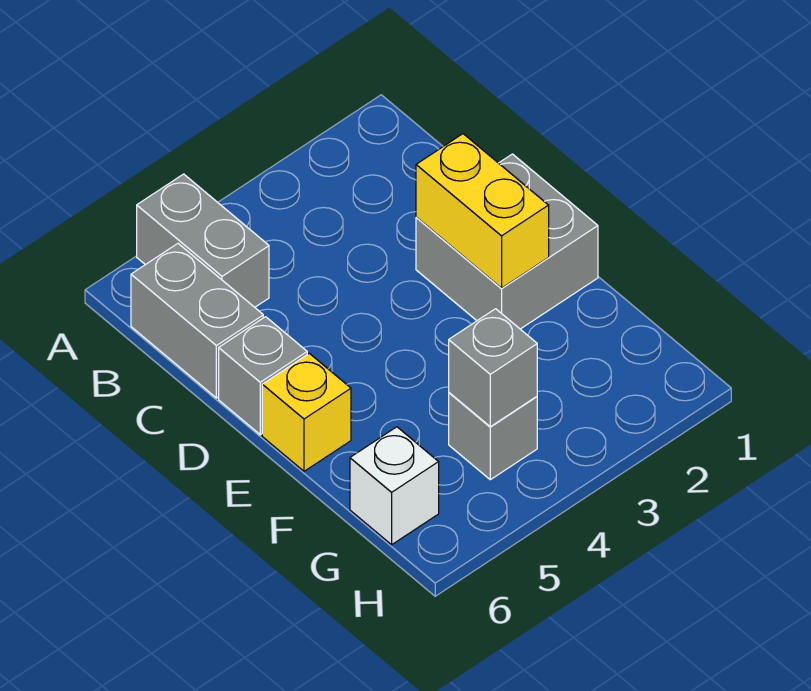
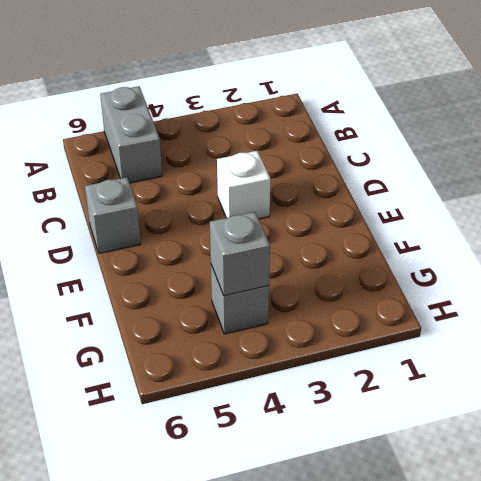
white 1x1 brick [217,151,270,219] -> white 1x1 brick moved to [350,427,439,545]
none -> grey 1x2 brick [131,244,263,398]
none -> grey 2x2 brick [416,154,598,329]

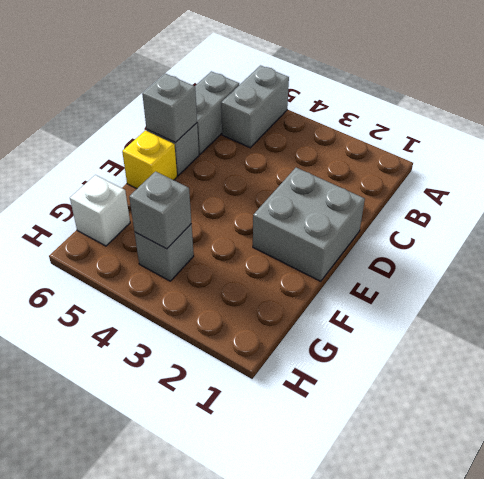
grey 1x1 brick [142,74,197,143] -> none
none -> yellow 1x2 brick [416,134,549,289]

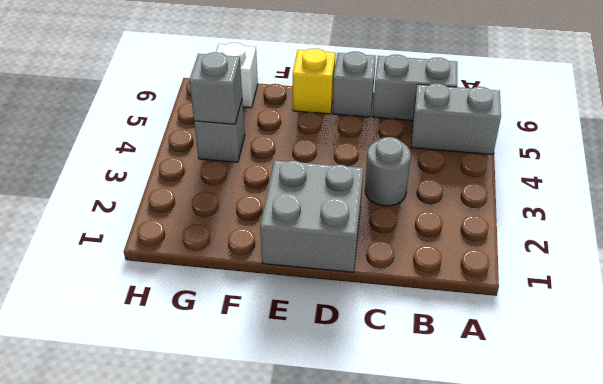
grey 1x1 round brick [365,137,411,206] -> none
none -> yellow 1x2 brick [416,134,549,289]

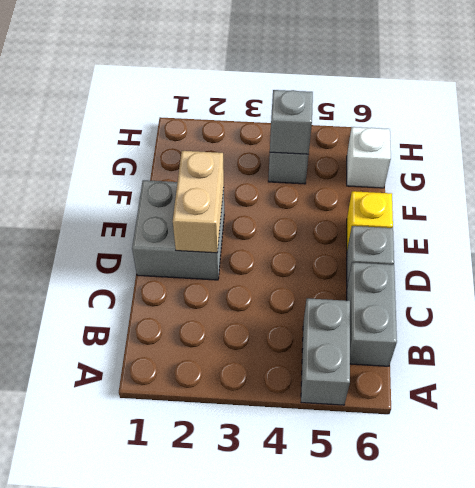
tan 1x2 brick [173,151,224,253] -> yellow 1x2 brick [416,134,549,289]

